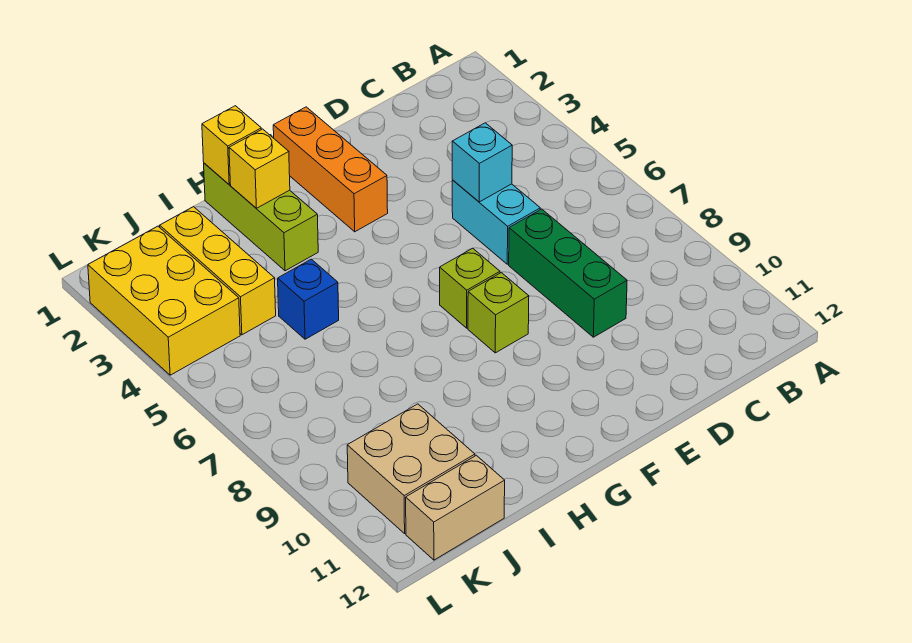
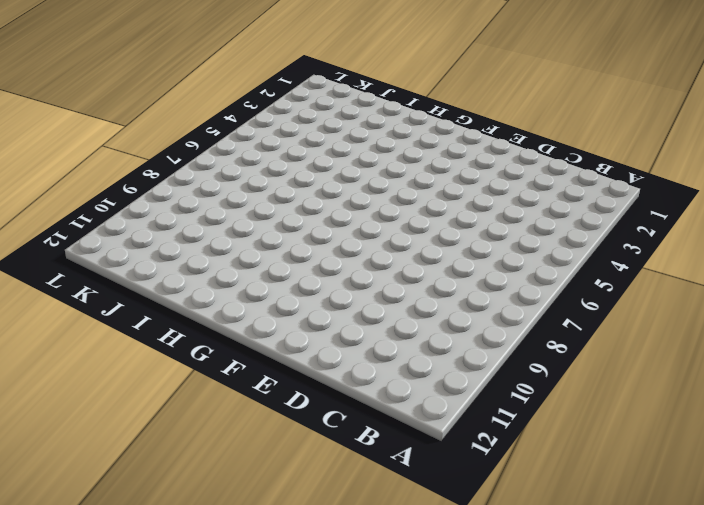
none -> cyan 1x2 brick [452,180,540,264]
none -> green 1x3 brick [509,209,627,337]
none -> orange 1x3 brick [273,107,388,232]

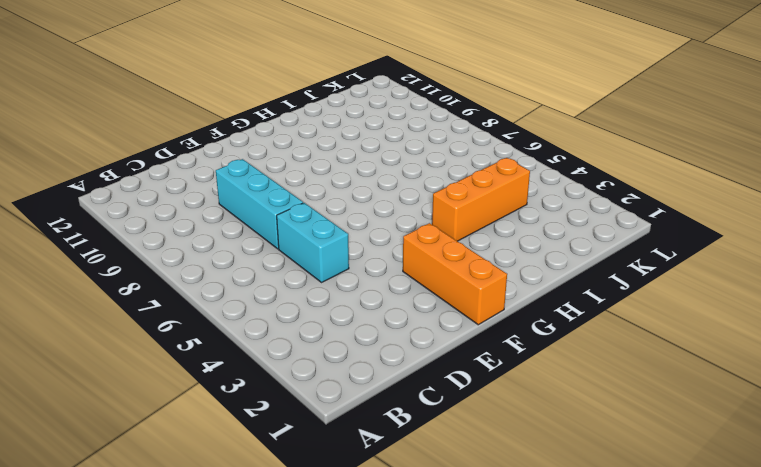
cyan 1x3 brick [216,159,303,249] -> green 1x3 brick [509,209,627,337]
orange 1x3 brick [432,158,530,241] -> yellow 1x3 brick [160,207,276,335]
none -> lime 1x1 brick [440,248,500,328]
none -> lime 1x1 brick [468,273,529,353]
none -> lime 1x3 brick [204,163,318,271]

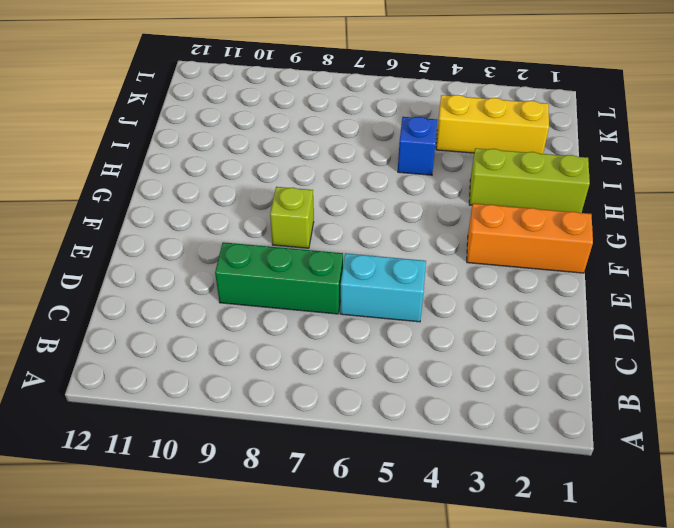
none -> lime 1x1 brick [440,248,500,328]
none -> tan 2x2 brick [347,404,475,533]
none -> tan 1x2 brick [406,455,505,560]

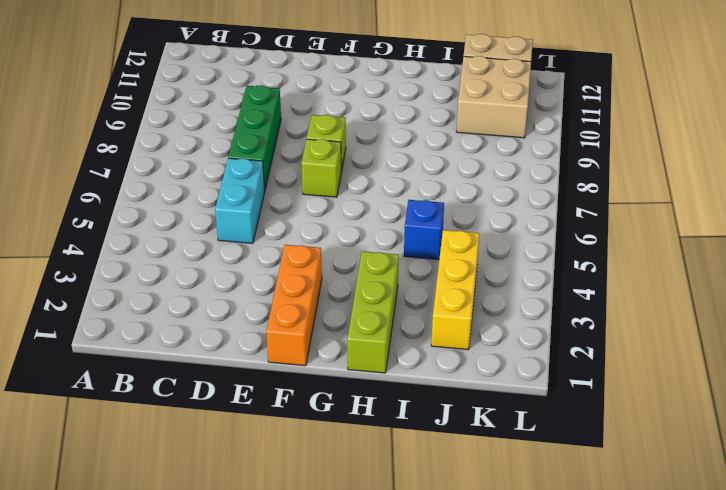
none -> yellow 2x3 brick [88,226,240,375]
none -> cyan 1x1 brick [452,123,512,202]
none -> yellow 1x1 brick [202,106,261,184]

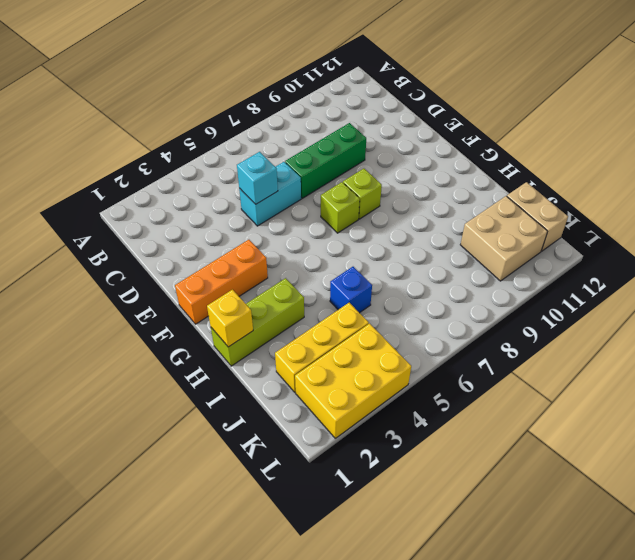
none -> yellow 1x1 brick [229,129,290,208]

